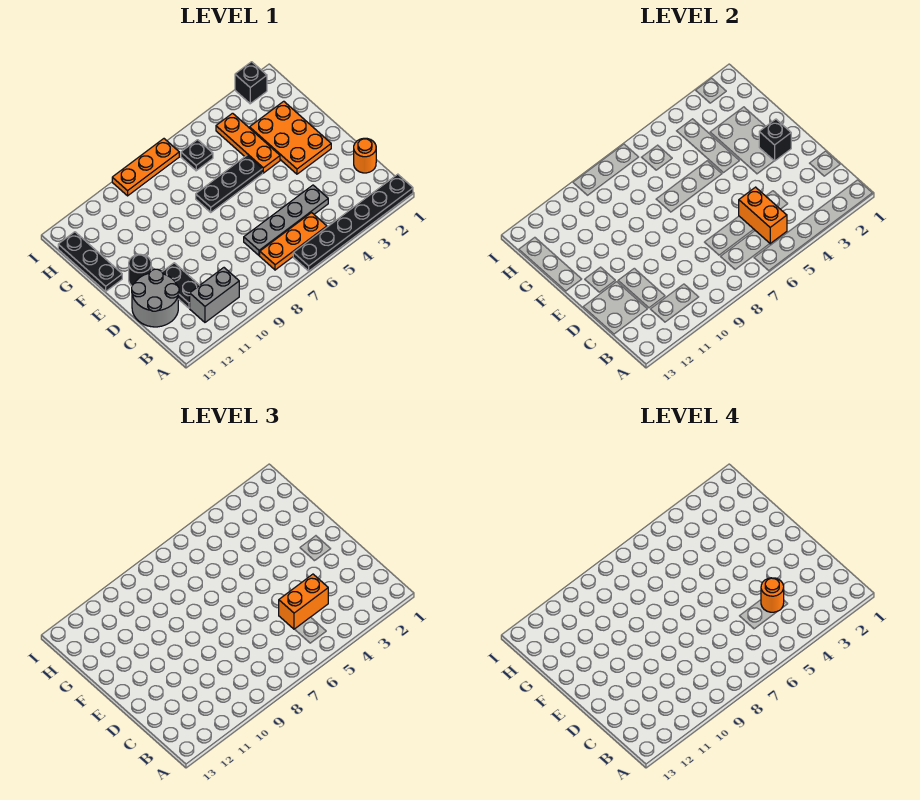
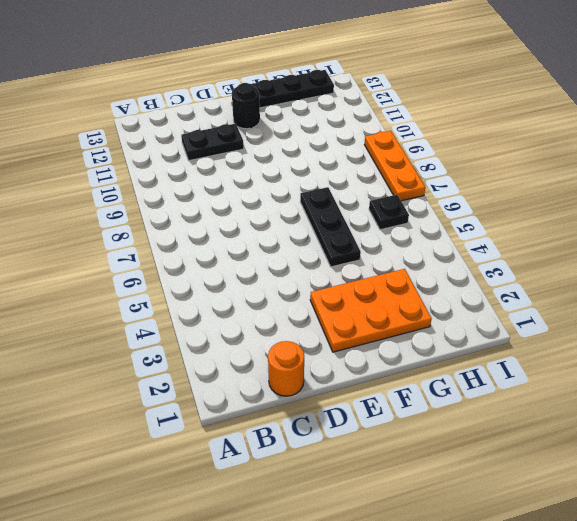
none -> black 1x6 plate [293,174,413,271]
none -> orange 1x3 plate [260,213,327,270]
none -> grey 1x2 brick [190,268,239,322]

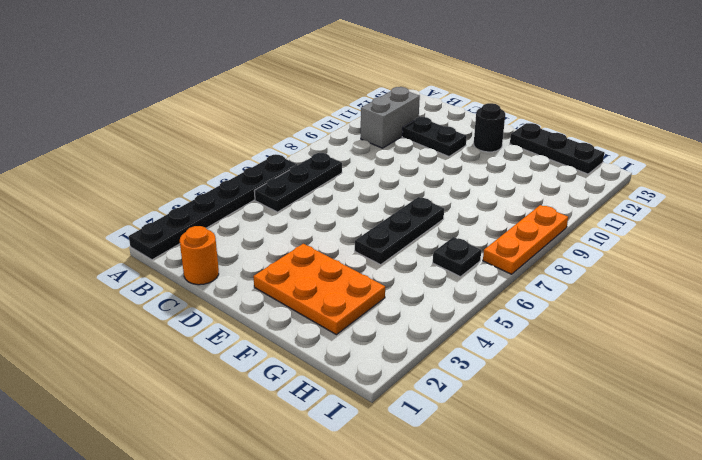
black 1x3 plate [254,153,342,212] -> orange 1x3 plate [260,213,327,270]
none -> grey 1x4 plate [244,185,328,256]
none -> grey 2x2 round brick [132,269,179,327]
none -> orange 1x3 plate [216,113,280,173]

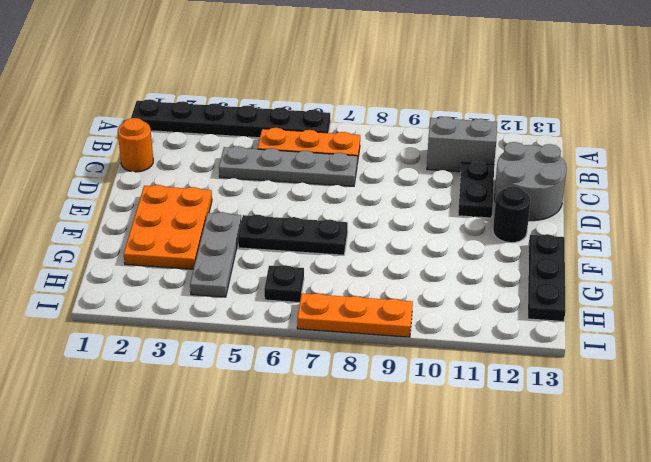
grey 1x3 plate [190,212,241,297] -> orange 1x3 plate [216,113,280,173]
none -> black 1x1 brick [235,62,267,104]
none -> orange 1x2 brick [739,187,787,244]
none -> black 1x1 brick [759,119,791,161]

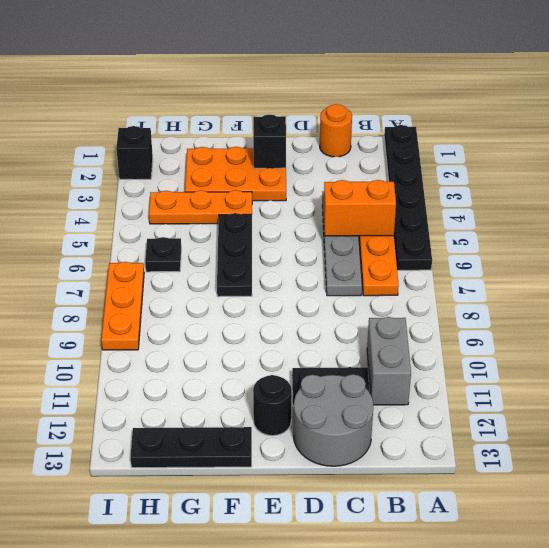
none -> orange 1x2 brick [279,574,328,629]
none -> orange 1x1 round brick [761,578,784,612]

